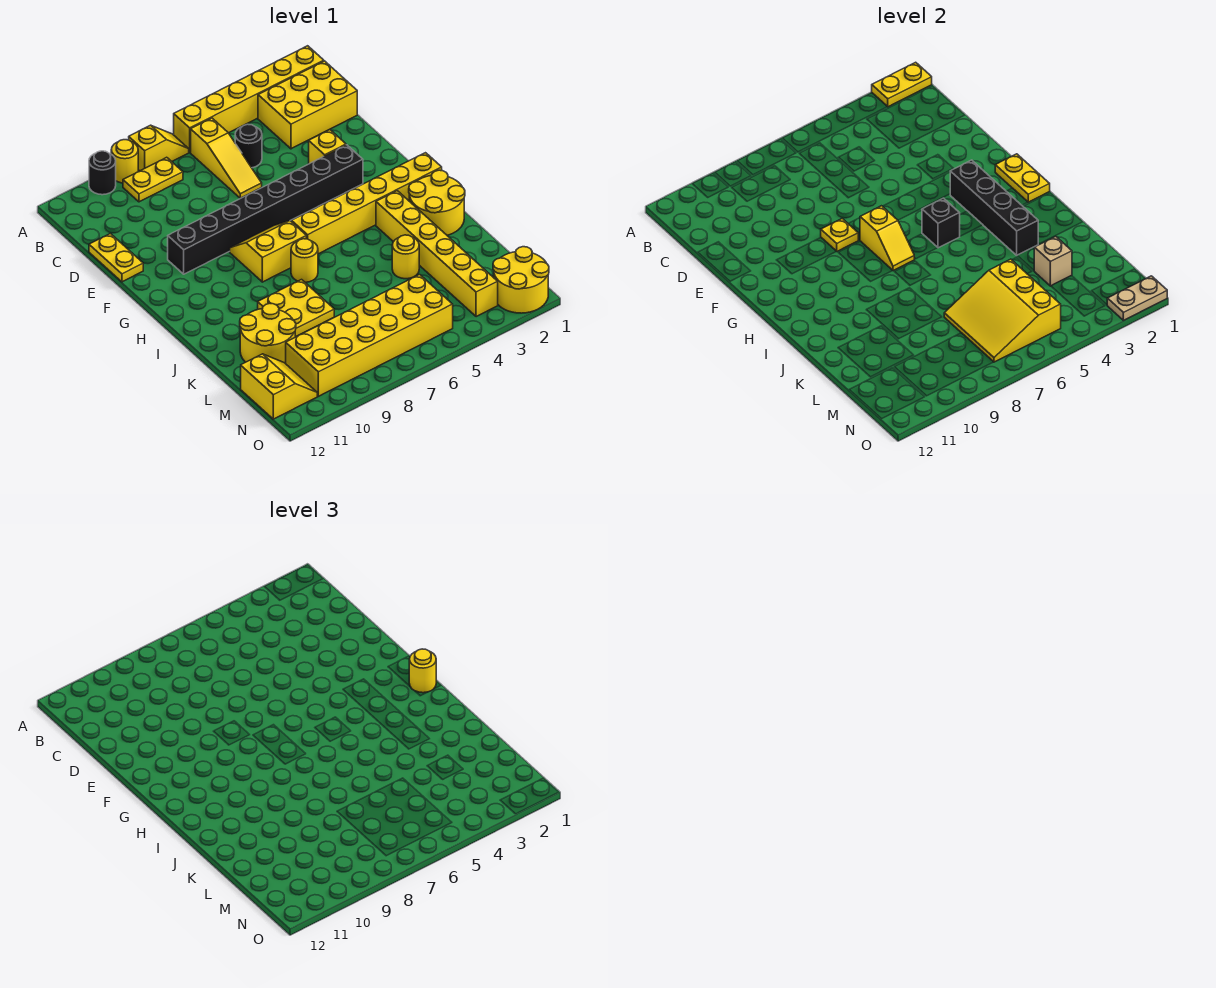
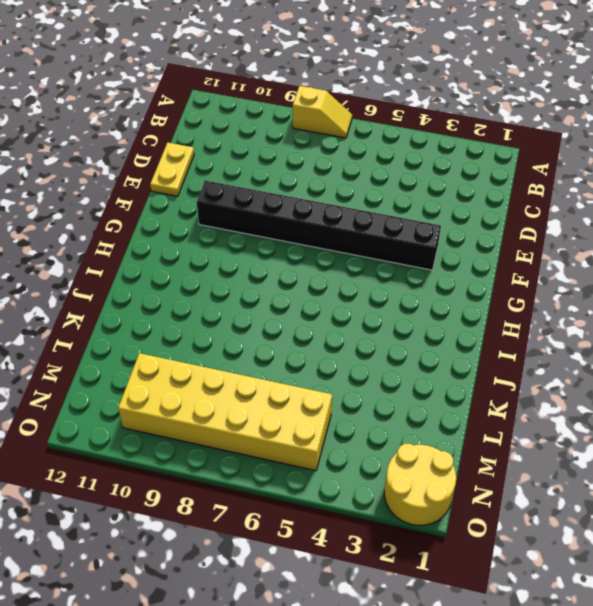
none -> yellow 1x6 brick [174,46,324,152]
none -> yellow 1x1 round brick [111,140,138,183]
none -> black 1x1 round brick [89,151,116,195]
none -> yellow 2x3 brick [258,61,357,149]

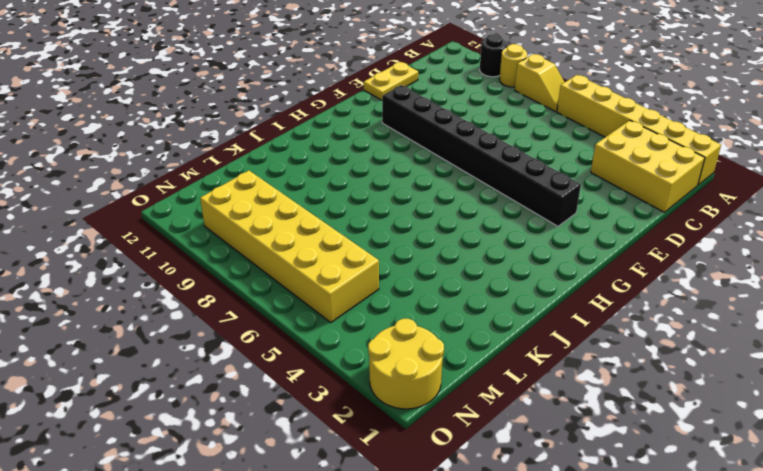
none -> yellow 1x3 slope [191,118,262,198]
none -> yellow 1x2 plate [123,157,183,202]
none -> black 1x1 round brick [235,124,262,168]
none -> yellow 1x1 brick [309,130,346,164]

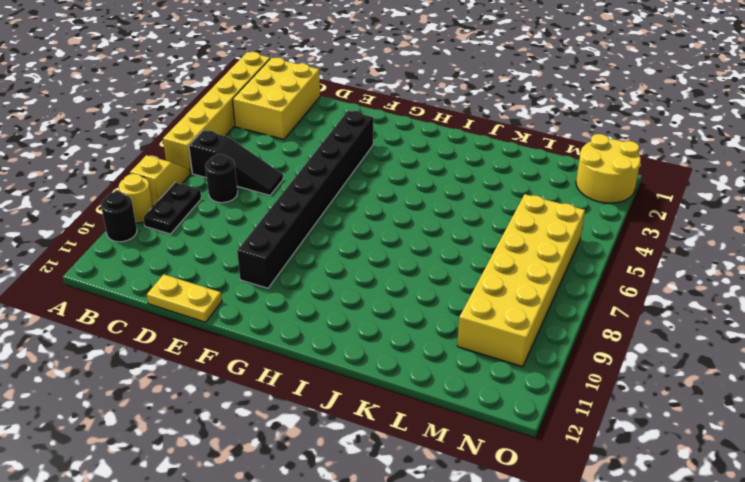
black 1x3 slope [189,130,283,195] -> yellow 1x3 slope [191,118,262,198]
black 1x2 plate [143,183,201,234] -> yellow 1x2 plate [123,157,183,202]
black 1x1 round brick [205,154,237,203] -> black 1x1 round brick moved to [235,124,262,168]
none -> yellow 1x1 brick [309,130,346,164]
none -> yellow 2x2 slope [230,221,306,282]
none -> yellow 1x6 brick [292,153,442,254]
none -> yellow 2x2 round brick [409,170,465,235]

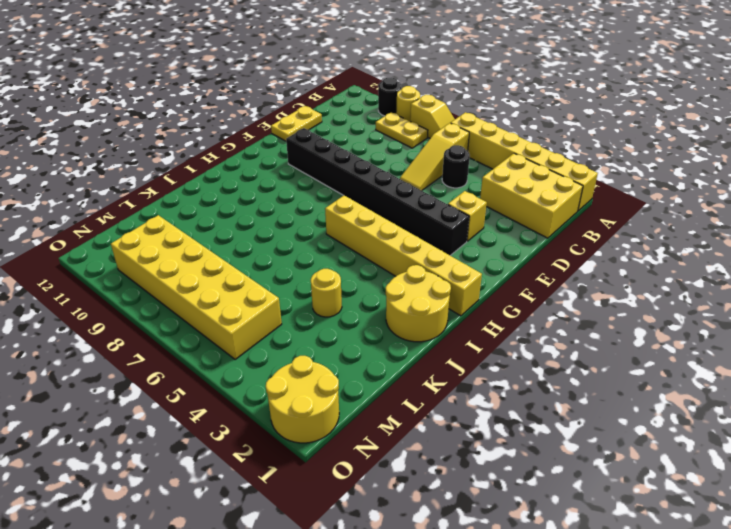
none -> yellow 2x2 slope [230,221,306,282]
none -> yellow 1x6 brick [376,191,498,317]
none -> yellow 1x1 round brick [291,239,318,282]
none -> yellow 2x2 plate [258,280,334,337]

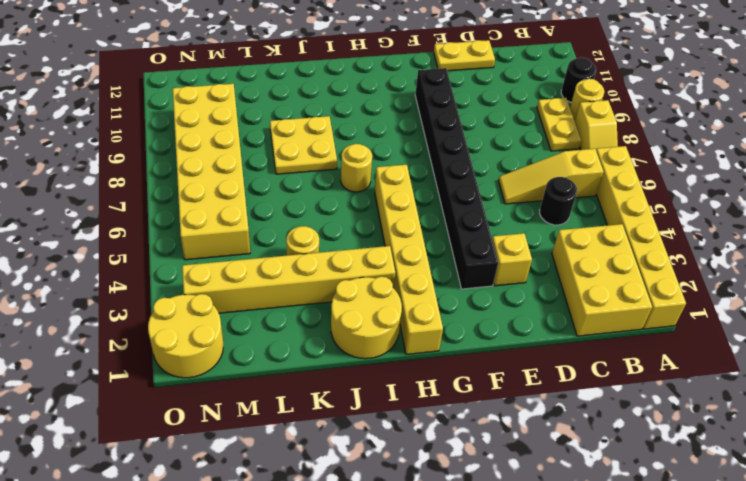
none -> yellow 2x2 slope [230,221,306,282]
none -> yellow 2x2 round brick [240,303,296,364]
none -> yellow 2x2 slope [241,354,317,419]
none -> yellow 1x2 plate [872,62,932,107]

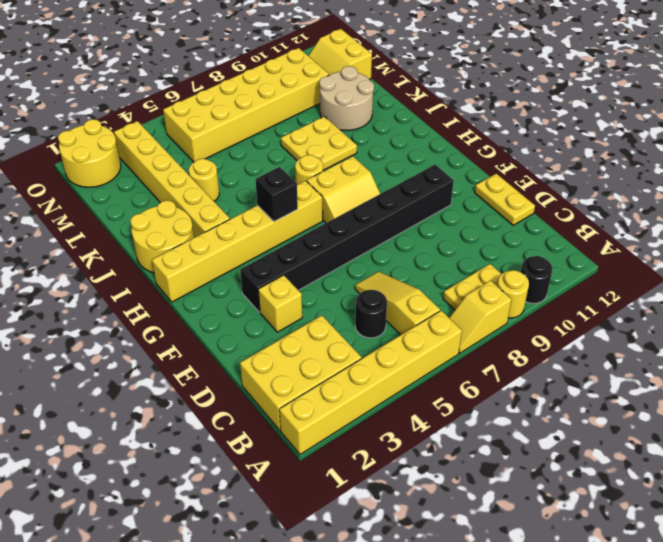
tan 2x2 round brick [319,66,374,130] -> yellow 2x2 round brick [240,303,296,364]
none -> yellow 1x2 plate [872,62,932,107]
none -> yellow 1x1 plate [821,219,858,251]
none -> yellow 1x2 plate [995,154,1050,202]
none -> black 1x4 brick [950,160,1038,255]

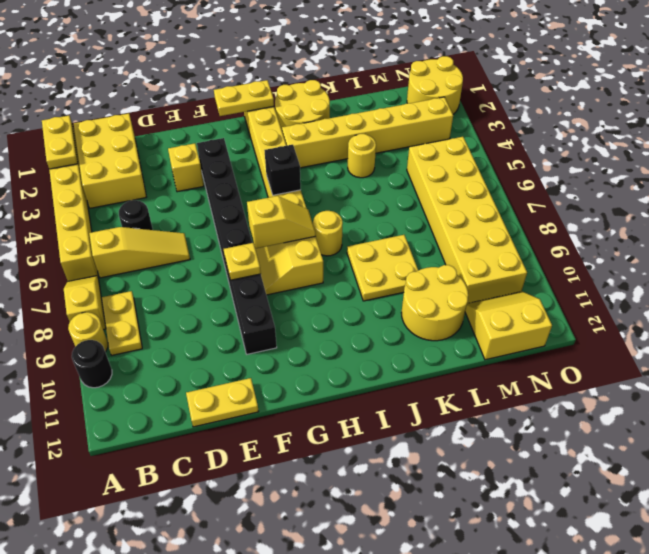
none -> black 1x4 brick [950,160,1038,255]
none -> tan 1x1 brick [1034,236,1072,286]
none -> yellow 3x3 slope [944,259,1061,362]
none -> tan 1x2 plate [1107,276,1167,320]

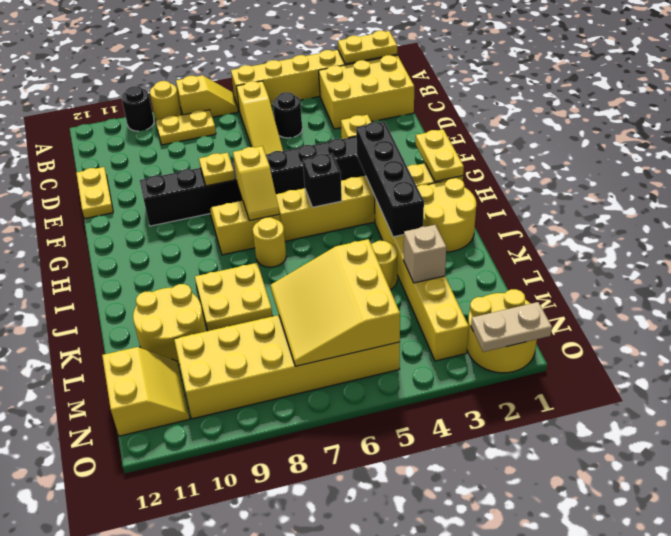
none -> yellow 1x1 round brick [409,649,436,693]

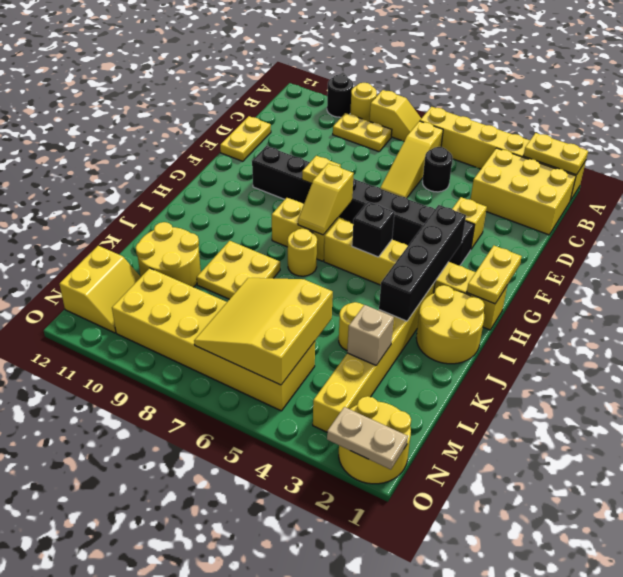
none -> yellow 1x1 round brick [409,649,436,693]

